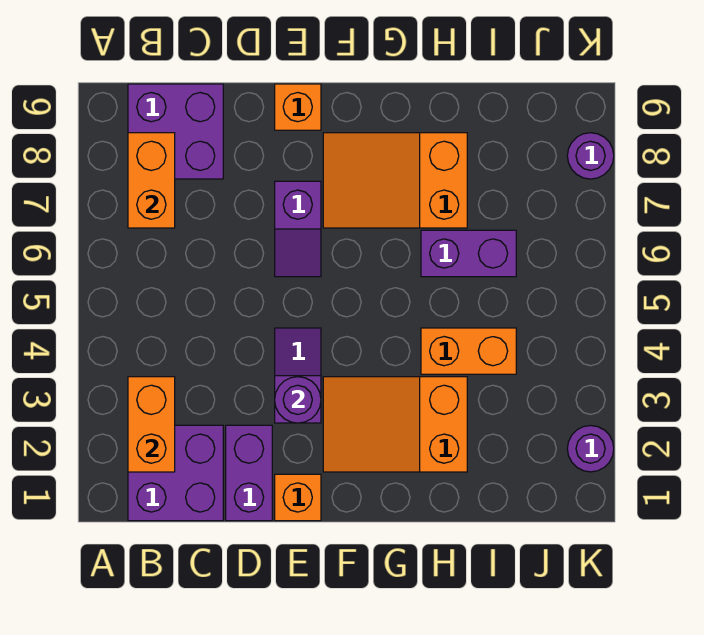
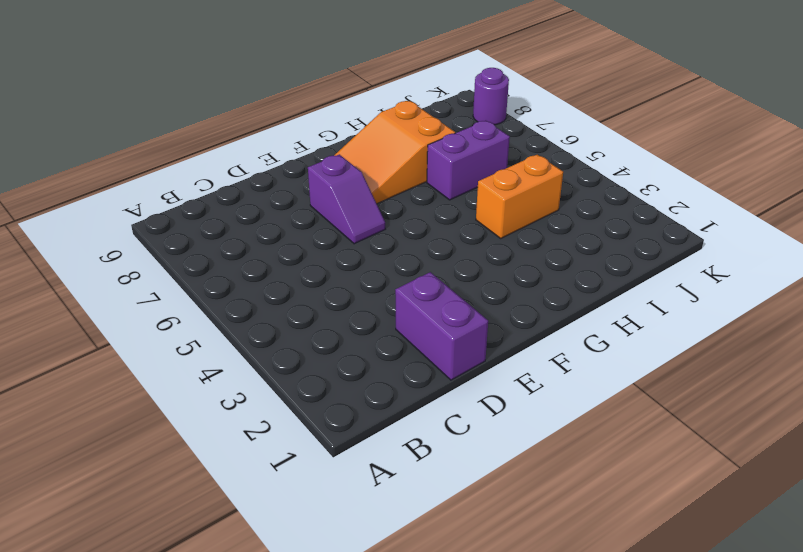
none -> purple 2x2 brick [128,425,223,521]
none -> purple 2x2 brick [128,84,223,179]
none -> orange 1x1 brick [275,474,321,521]

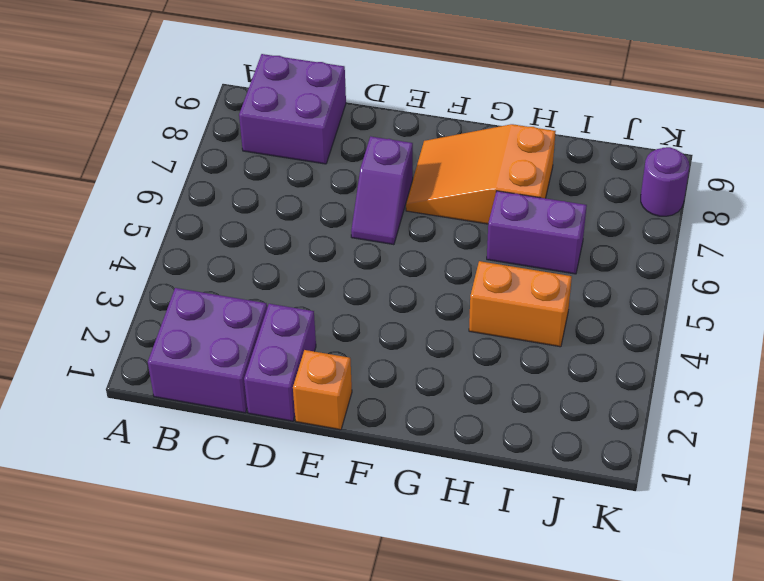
none -> purple 1x2 slope [275,328,321,423]
none -> orange 1x1 brick [275,84,321,130]
none -> orange 2x3 slope [323,377,467,472]

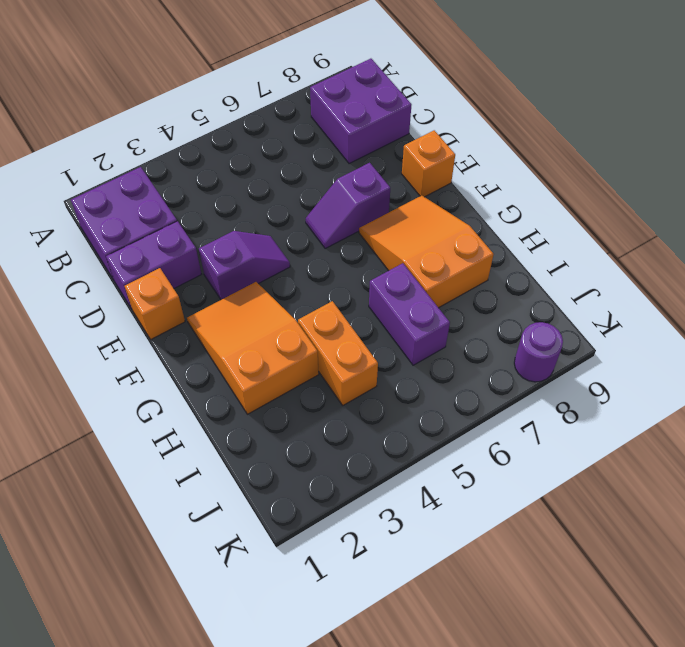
none -> purple 1x1 round brick [567,426,614,472]
none -> orange 1x2 brick [128,377,175,472]
none -> orange 1x2 brick [128,133,175,228]

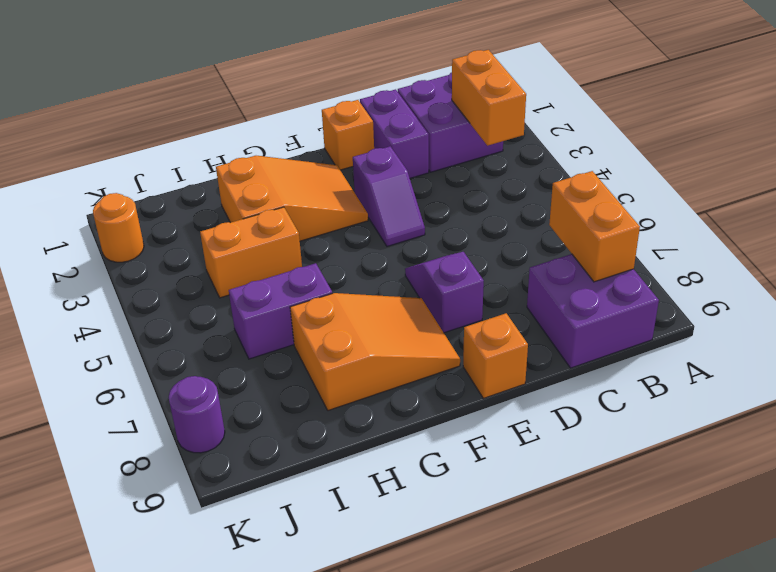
orange 1x1 round brick [93,193,144,262] -> purple 1x1 round brick [567,426,614,472]
none -> purple 1x1 round brick [275,377,321,423]

